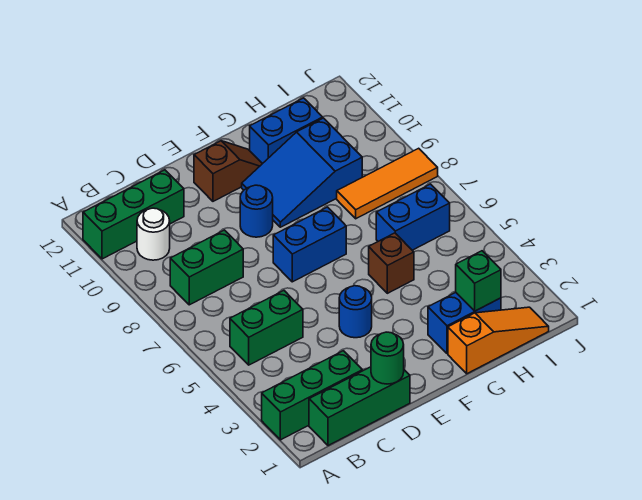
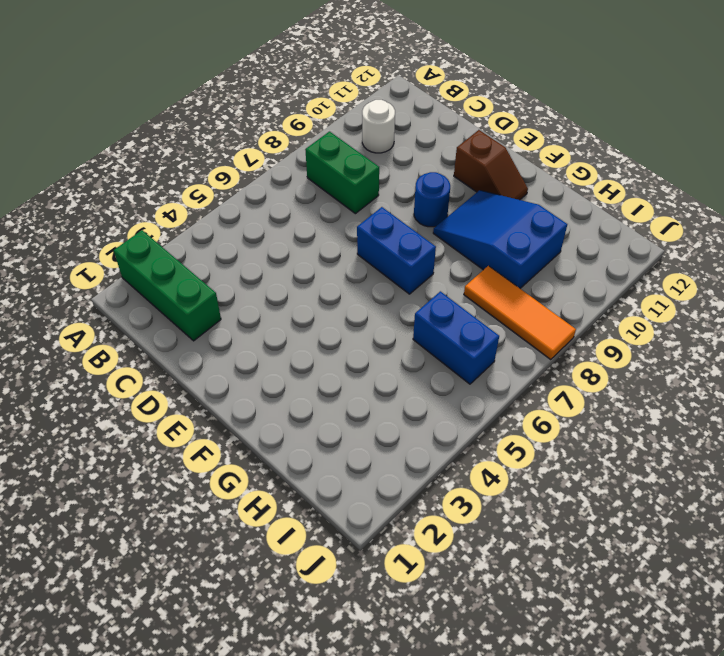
none -> green 1x3 brick [83,170,184,259]
none -> green 1x3 brick [309,367,410,446]
none -> green 1x2 brick [230,291,303,365]

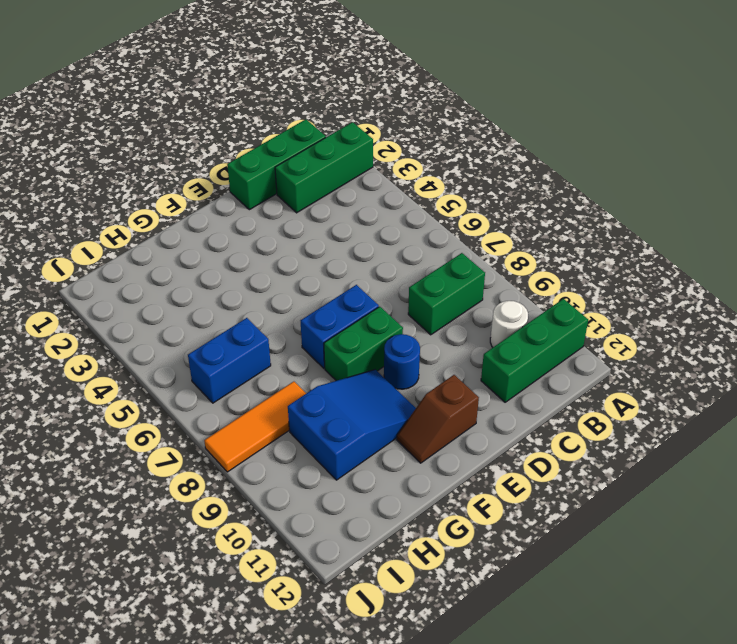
green 1x2 brick [324,307,403,381] -> green 1x2 brick moved to [230,291,303,365]
none -> blue 1x1 round brick [339,286,372,338]
none -> orange 1x3 slope [448,307,549,374]
none -> blue 1x2 brick [428,293,501,354]

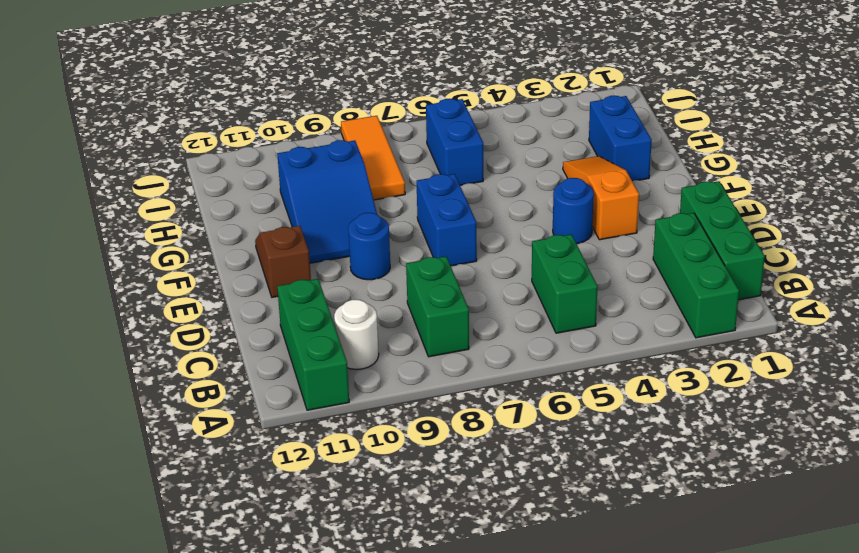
orange 1x3 slope [563,156,639,240] -> orange 1x3 slope moved to [448,307,549,374]
none -> brown 1x1 brick [369,233,414,293]
none -> blue 1x2 brick [250,98,323,164]
none -> green 1x1 round brick [371,332,404,384]

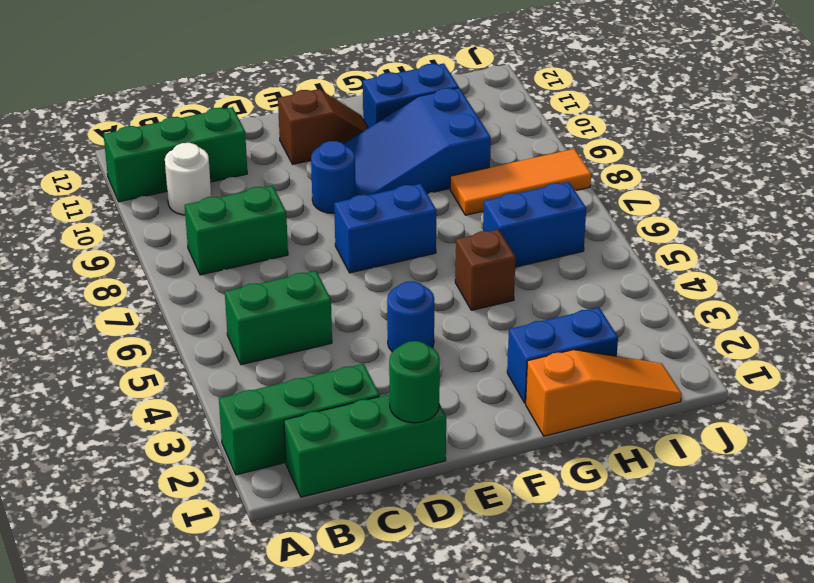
none -> green 1x1 brick [456,251,501,311]

